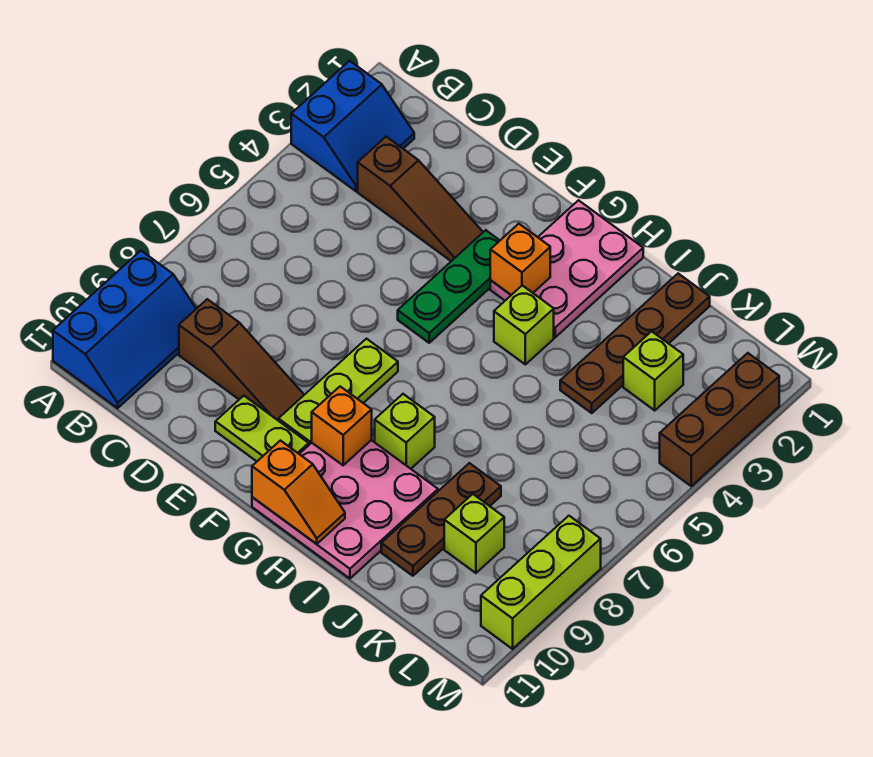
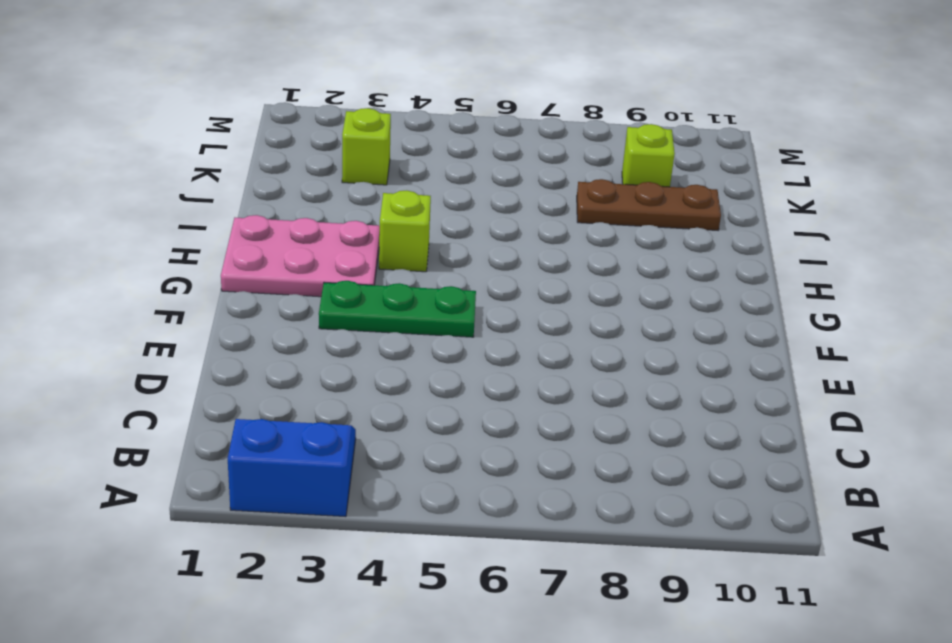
none -> blue 2x3 slope [53,251,196,408]
none -> brown 1x3 slope [358,137,483,261]
none -> brown 1x3 slope [179,299,304,420]

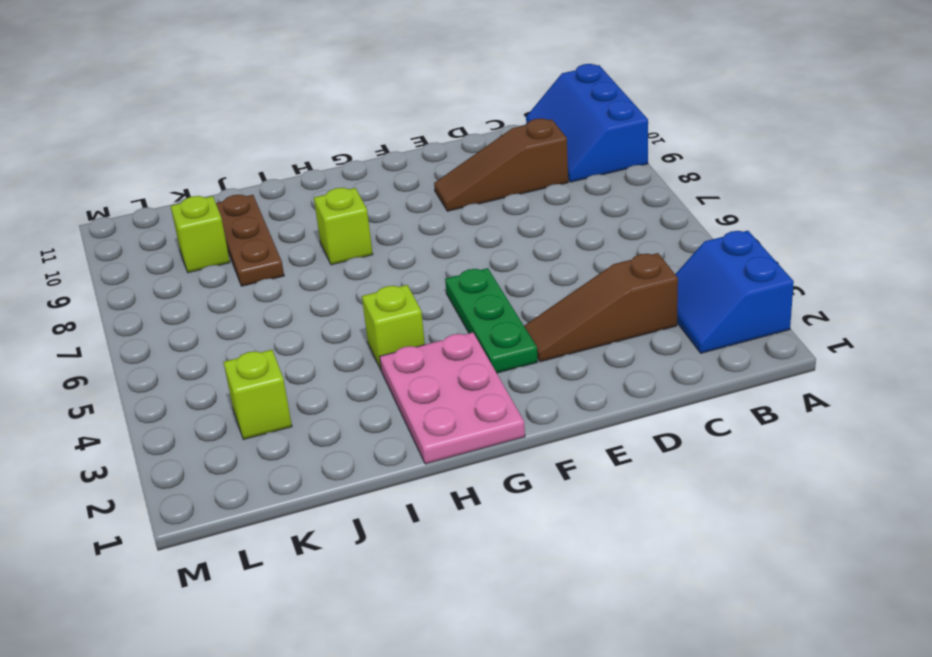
none -> lime 1x2 plate [215,396,309,461]
none -> lime 1x3 plate [278,339,398,445]
none -> pink 3x3 plate [252,440,438,579]

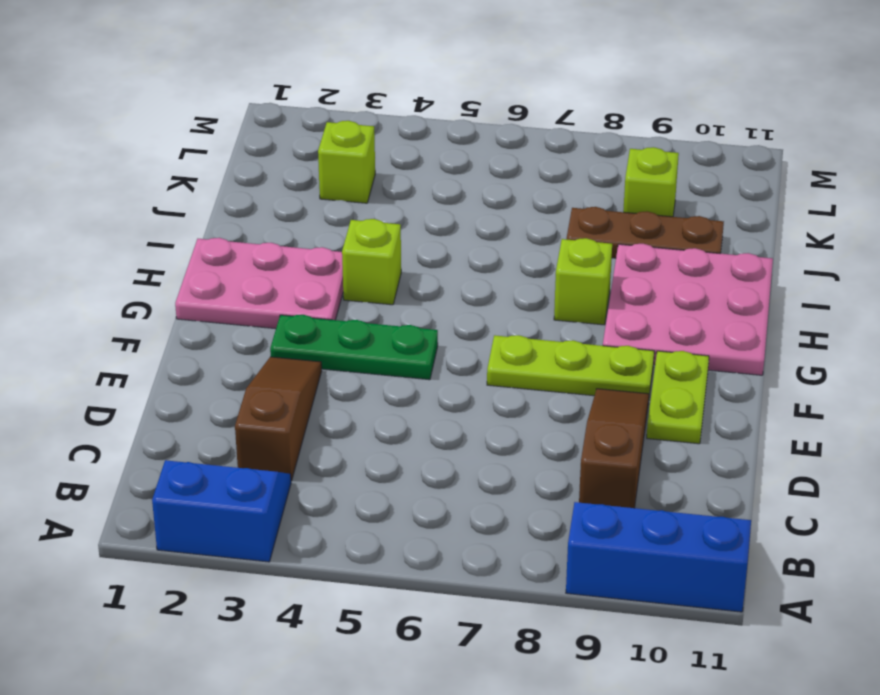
none -> brown 1x4 plate [560,274,710,413]
none -> brown 1x3 brick [660,353,779,486]
none -> lime 1x3 brick [481,516,601,649]

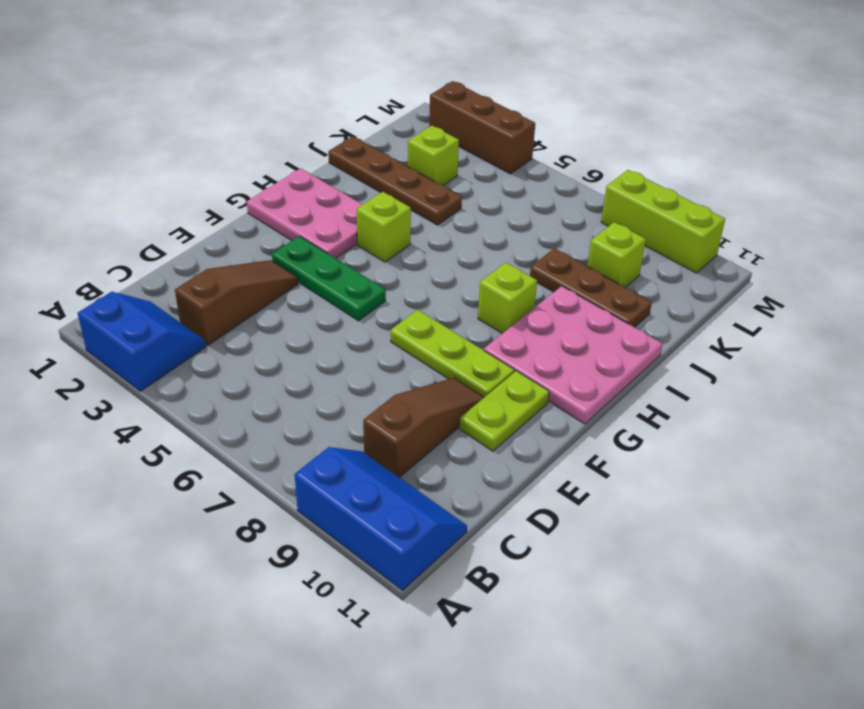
none -> orange 1x1 brick [490,224,550,295]
none -> orange 1x1 brick [312,387,372,465]
none -> orange 1x2 slope [252,441,345,544]

